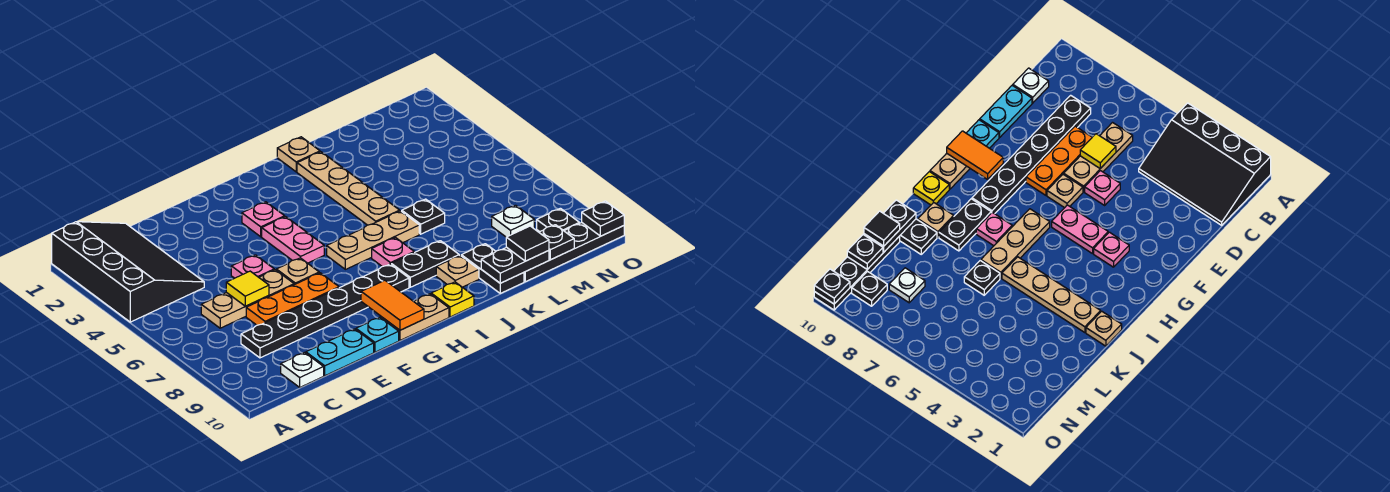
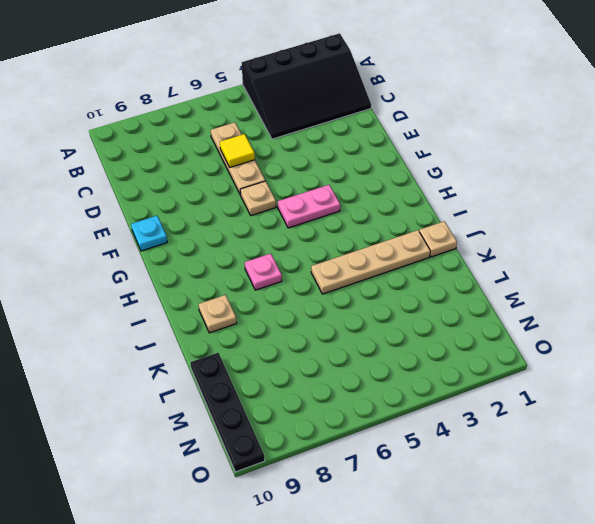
none -> black 1x6 plate [241,264,409,358]
none -> white 1x1 plate [281,353,324,387]
none -> orange 1x3 plate [246,273,339,325]
none -> cyan 1x2 plate [306,329,374,376]

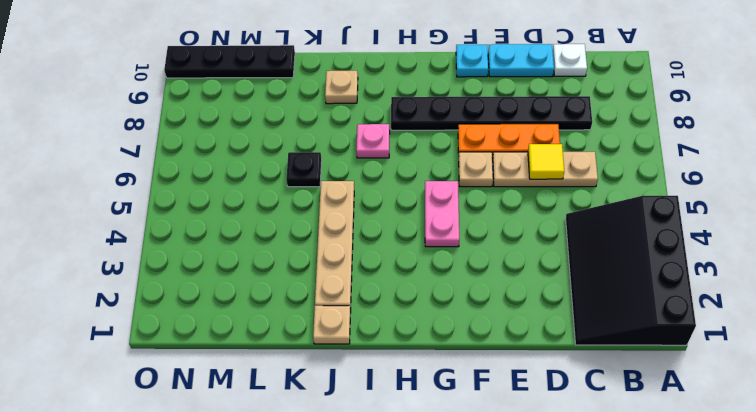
none -> pink 1x1 plate [231,255,274,278]
none -> pink 1x1 plate [242,202,285,237]
none -> tan 1x2 plate [381,294,449,340]
none -> tan 1x3 plate [327,211,419,269]

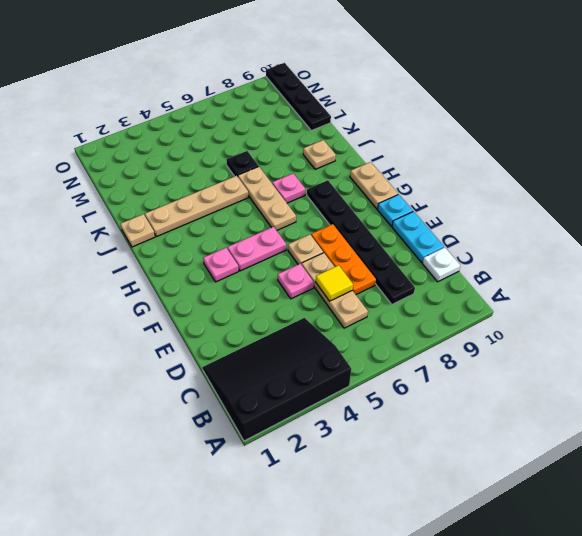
none -> black 1x2 plate [391,241,459,287]
none -> yellow 1x1 plate [431,282,474,317]
none -> black 1x2 plate [461,244,524,293]
none -> white 1x1 plate [492,205,534,237]

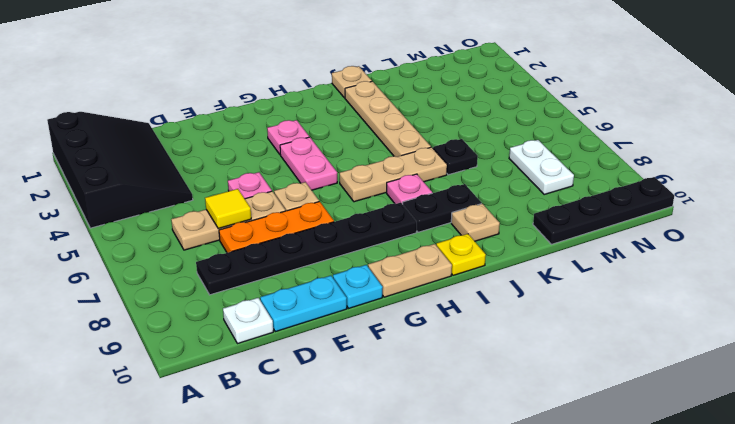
white 1x2 plate [509,140,574,194] -> white 1x1 plate [492,205,534,237]
none -> black 1x2 plate [461,244,524,293]
none -> black 1x1 plate [537,208,579,232]
none -> orange 1x2 tile [361,280,424,330]
none -> black 1x2 plate [481,247,549,283]

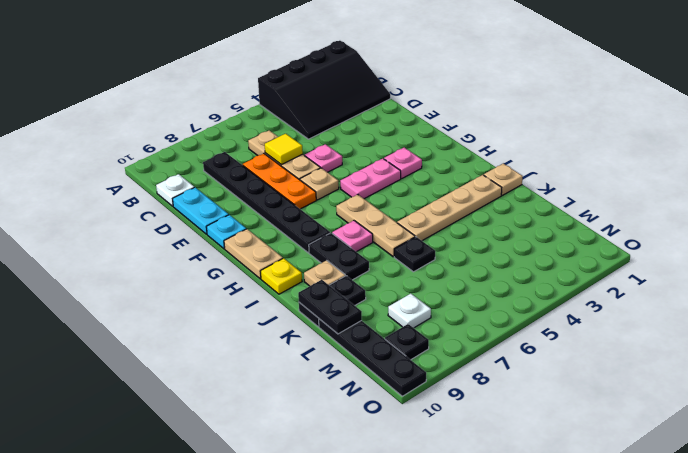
none -> orange 1x2 tile [361,280,424,330]
none -> black 1x1 plate [539,225,574,260]
none -> black 1x1 plate [582,201,624,236]
none -> black 1x1 tile [506,226,549,261]

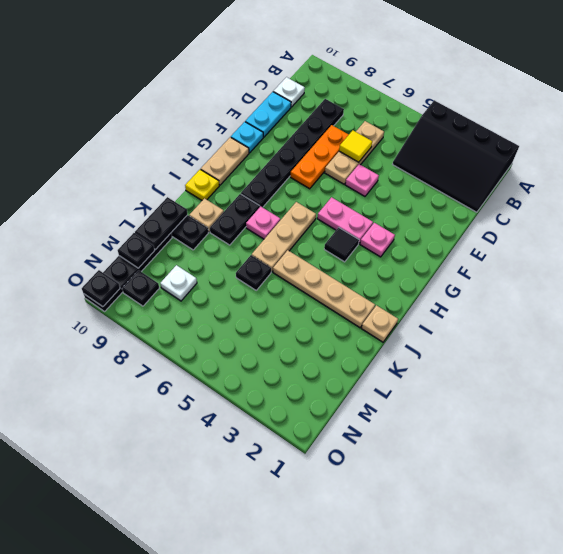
black 1x1 tile [324,227,359,262] -> black 1x1 tile moved to [506,226,549,261]
none -> tan 1x1 plate [276,258,319,285]
none -> orange 1x2 tile [361,280,424,330]

